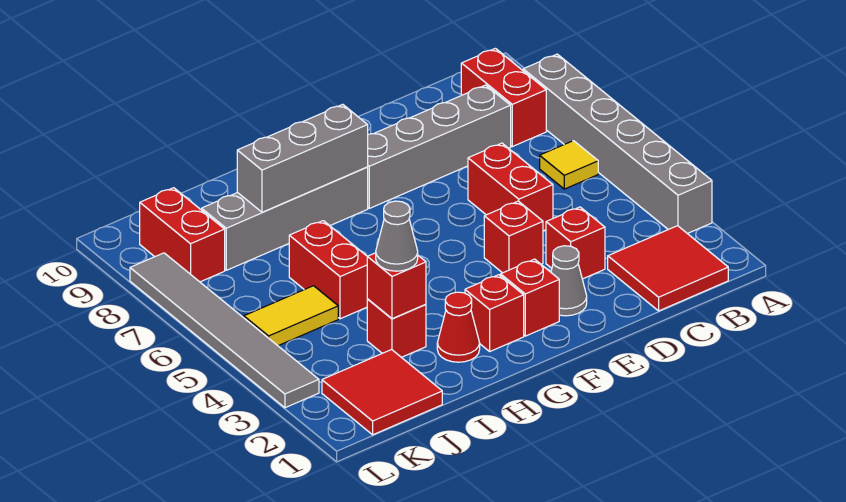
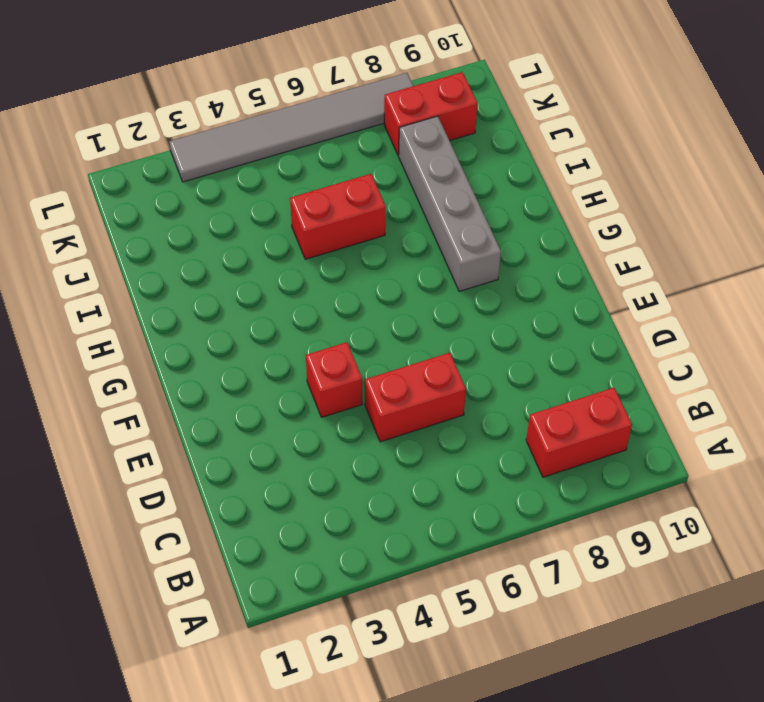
none -> grey 1x6 brick [523,54,712,234]
none -> red 2x2 tile [608,226,728,311]
none -> yellow 1x1 tile [540,141,598,189]

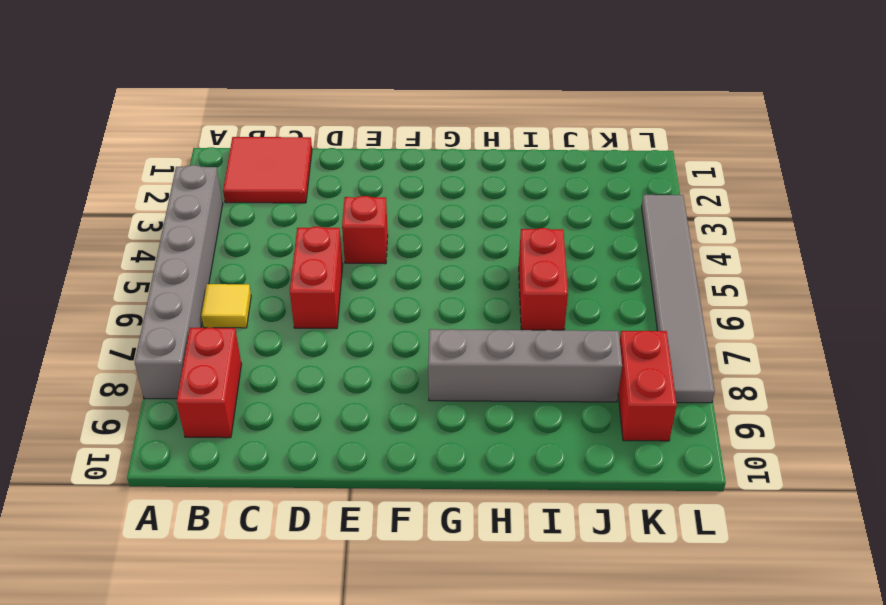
none -> grey 1x4 brick [368,85,511,208]
none -> red 1x1 brick [546,207,605,279]
none -> grey 1x1 cone [551,246,587,316]

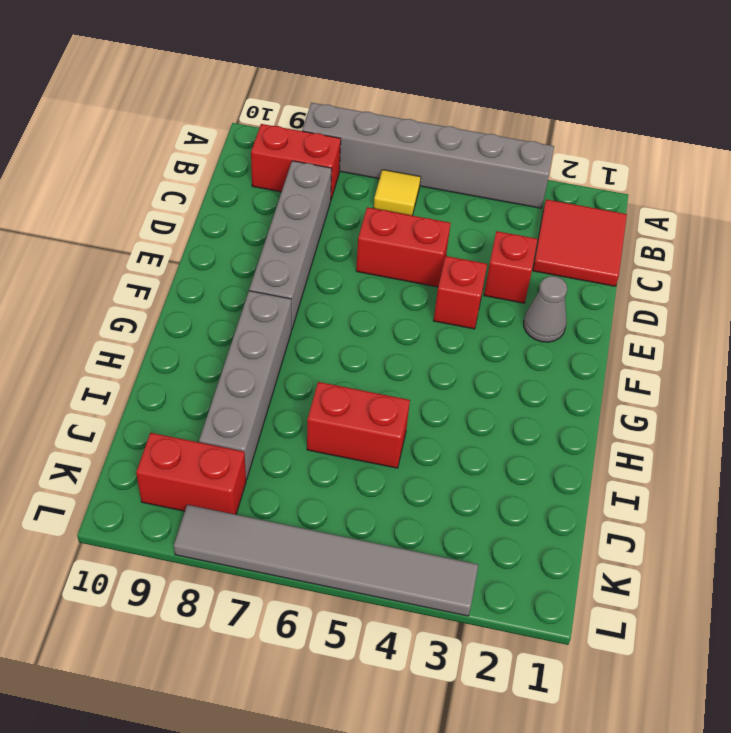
none -> red 1x1 brick [501,259,559,336]
none -> red 1x1 brick [465,275,524,351]
none -> red 1x1 cone [437,292,480,362]

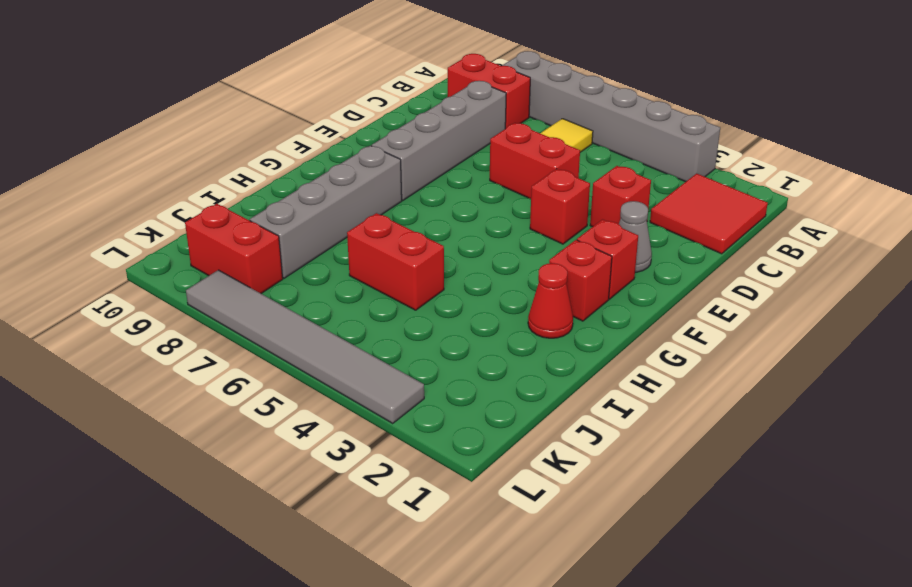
none -> red 1x1 brick [367,299,426,357]
none -> red 2x2 tile [322,350,442,435]
none -> yellow 1x2 tile [244,286,338,346]

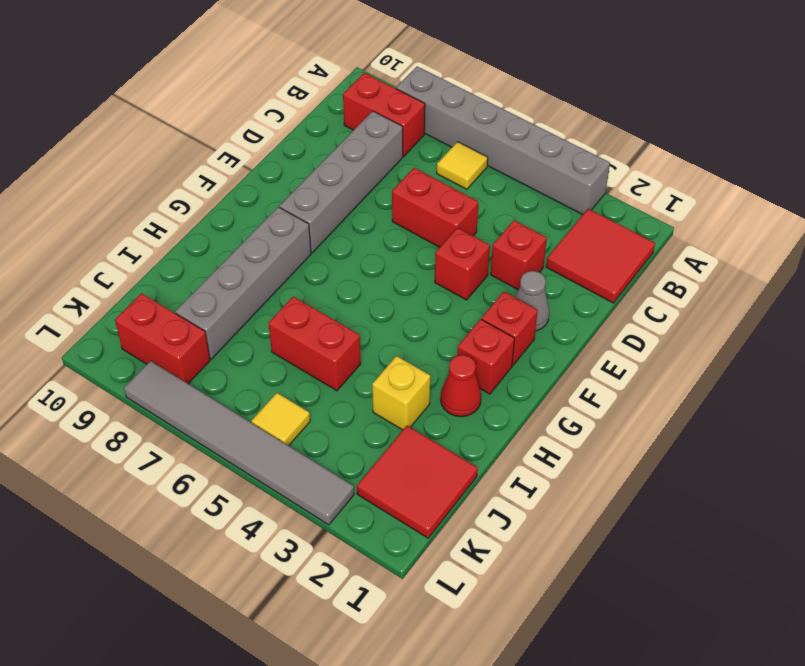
yellow 1x1 brick [372,356,430,430] -> red 1x1 brick [367,299,426,357]
yellow 1x1 tile [251,393,310,446] -> yellow 1x2 tile [244,286,338,346]
none -> grey 1x3 brick [237,104,368,212]
none -> red 1x1 brick [367,253,426,319]
none -> grey 1x1 cone [376,201,418,271]

